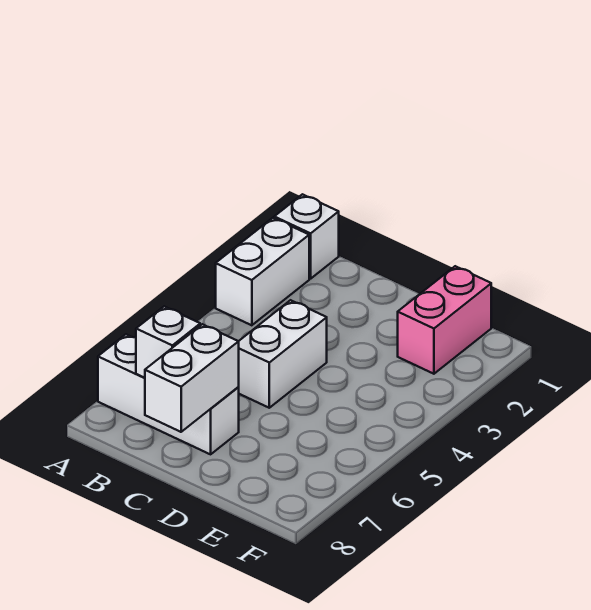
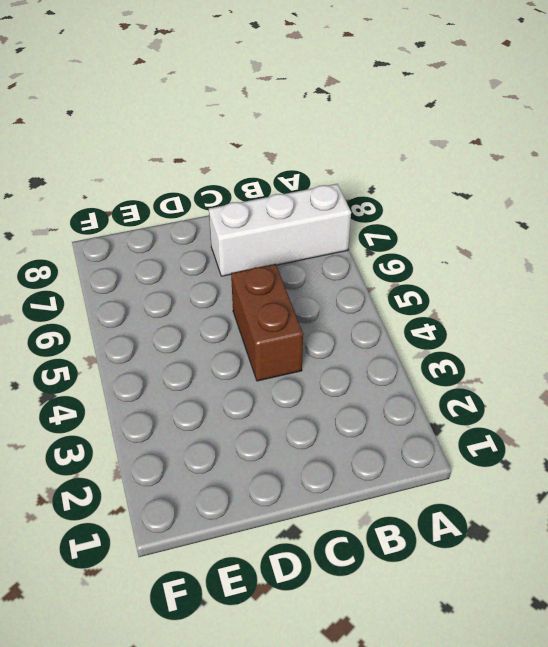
brown 1x2 brick [231,264,303,381] -> white 1x2 brick [239,300,327,408]
none -> white 1x1 brick [274,194,339,279]
none -> white 1x2 brick [216,218,309,325]

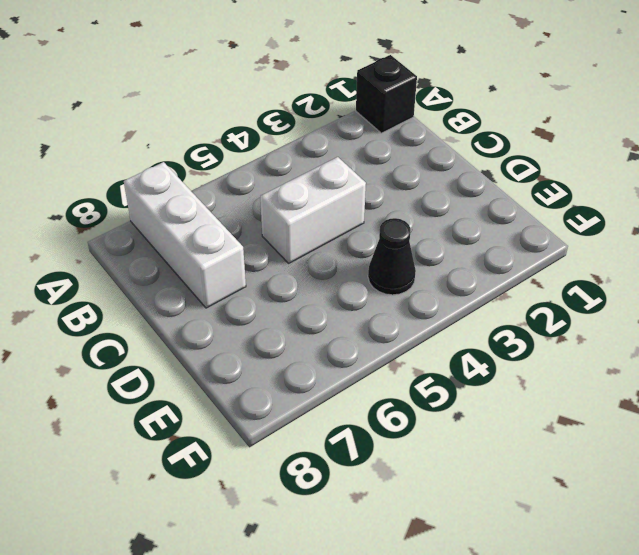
black 1x1 brick [356,55,417,133] -> white 1x1 brick [274,194,339,279]
black 1x1 cone [368,218,416,295] -> none
none -> white 1x2 brick [216,218,309,325]
none -> pink 1x2 brick [398,266,491,374]

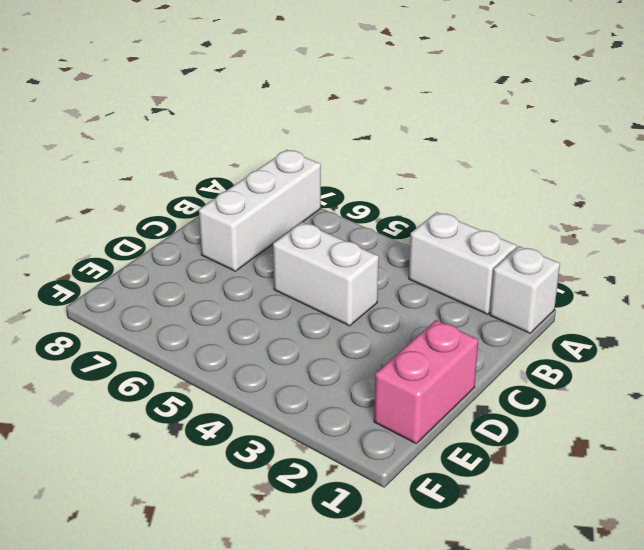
pink 1x2 brick [374,320,478,443] -> pink 1x2 brick turned to [398,266,491,374]
none -> white 1x1 brick [136,306,200,378]
none -> white 1x2 brick [145,324,239,432]

